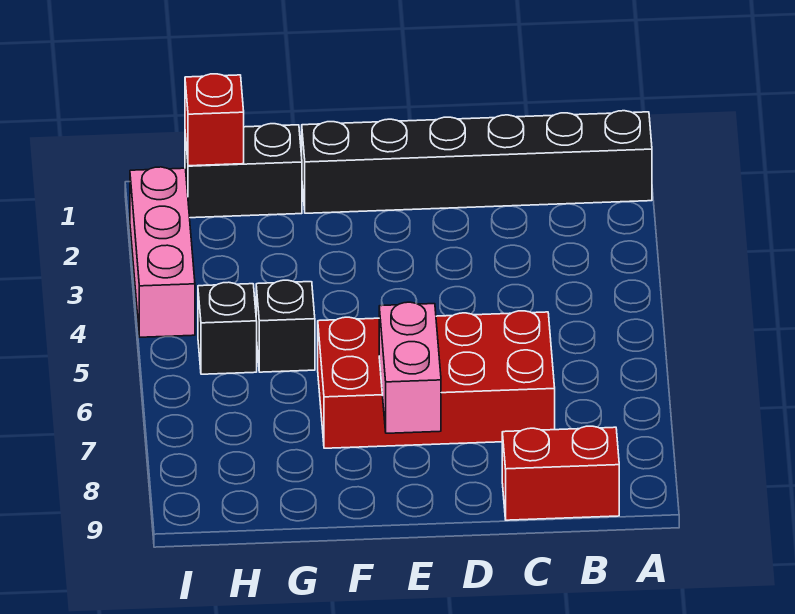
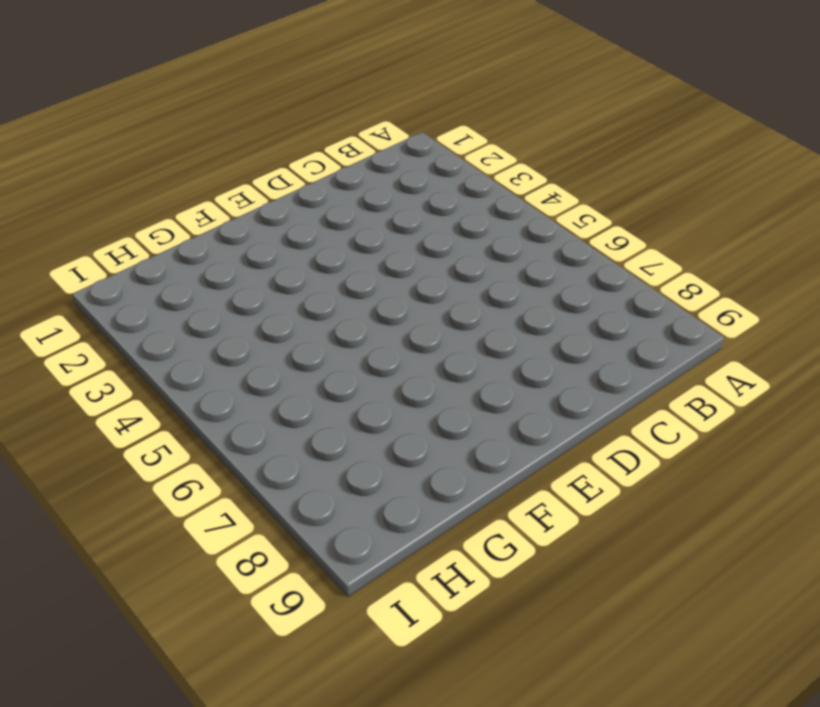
none -> black 1x6 brick [302,111,652,213]
none -> red 1x2 brick [502,426,619,520]

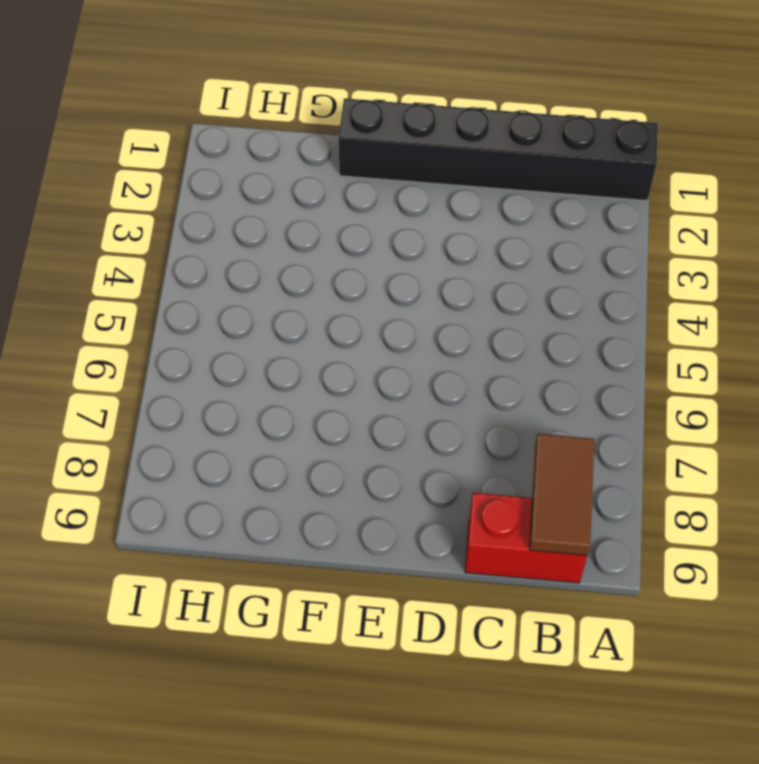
brown 1x2 tile [529,434,594,555] -> none
none -> red 2x4 brick [318,311,555,448]
none -> black 1x2 brick [185,124,302,218]

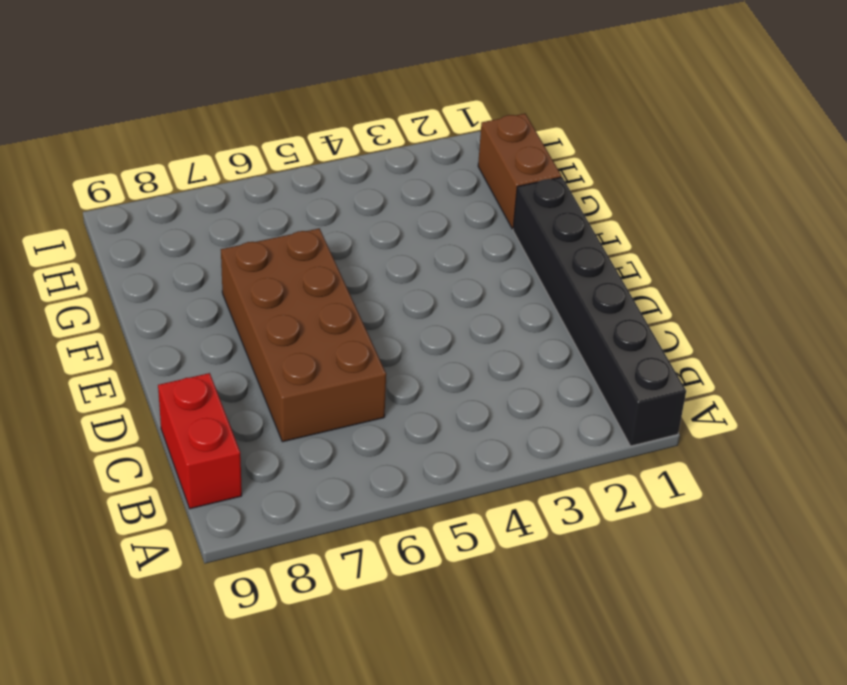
brown 2x4 brick [221,228,386,442] -> red 2x4 brick [318,311,555,448]
brown 1x2 brick [478,114,561,229] -> black 1x2 brick [185,124,302,218]
none -> black 1x1 brick [256,280,315,372]
none -> black 1x1 brick [198,282,257,374]

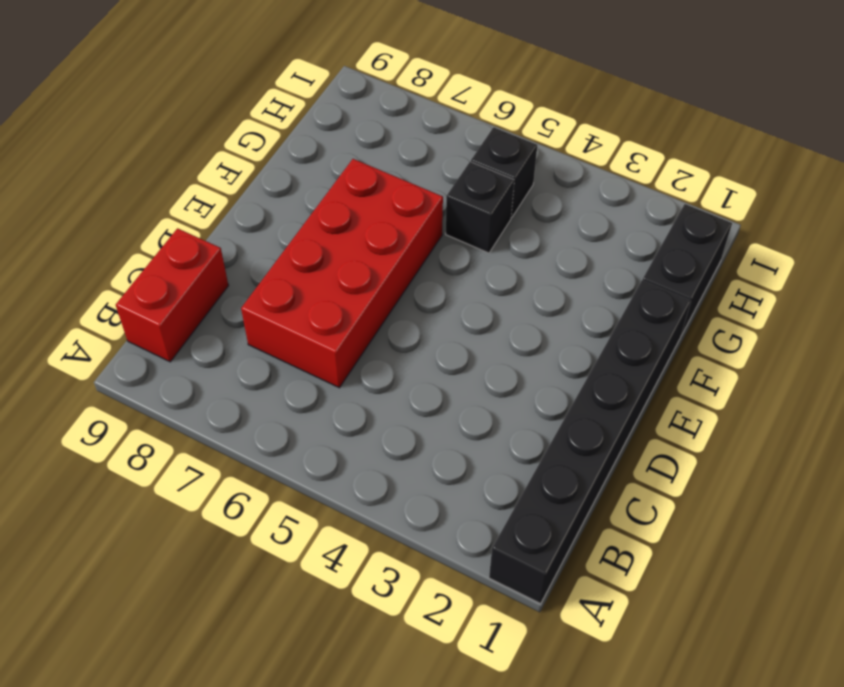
none -> pink 1x3 brick [130,167,195,337]
none -> pink 1x2 brick [379,302,441,433]

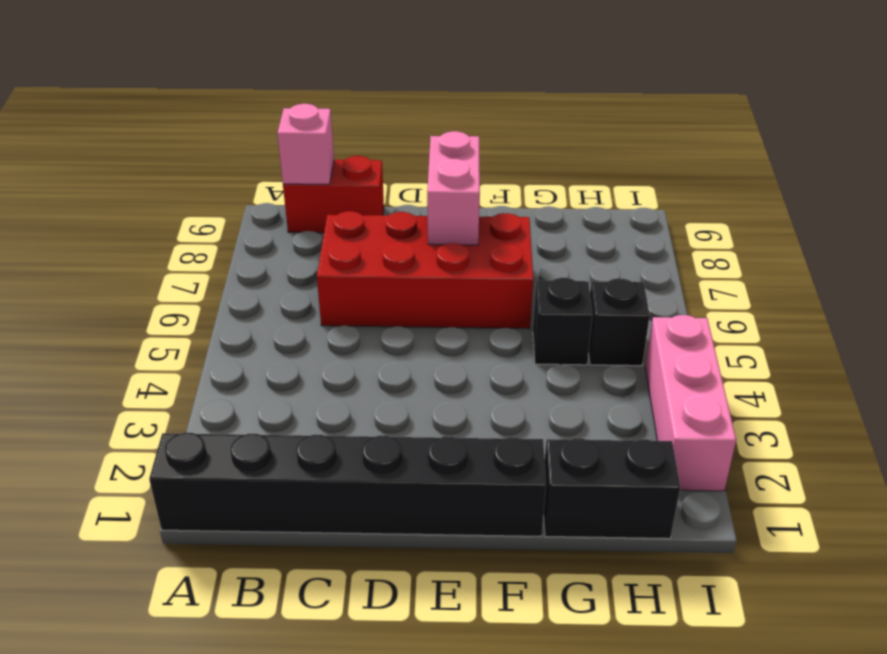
pink 1x1 brick [277,104,334,184] -> none
none -> red 1x1 brick [185,74,244,166]

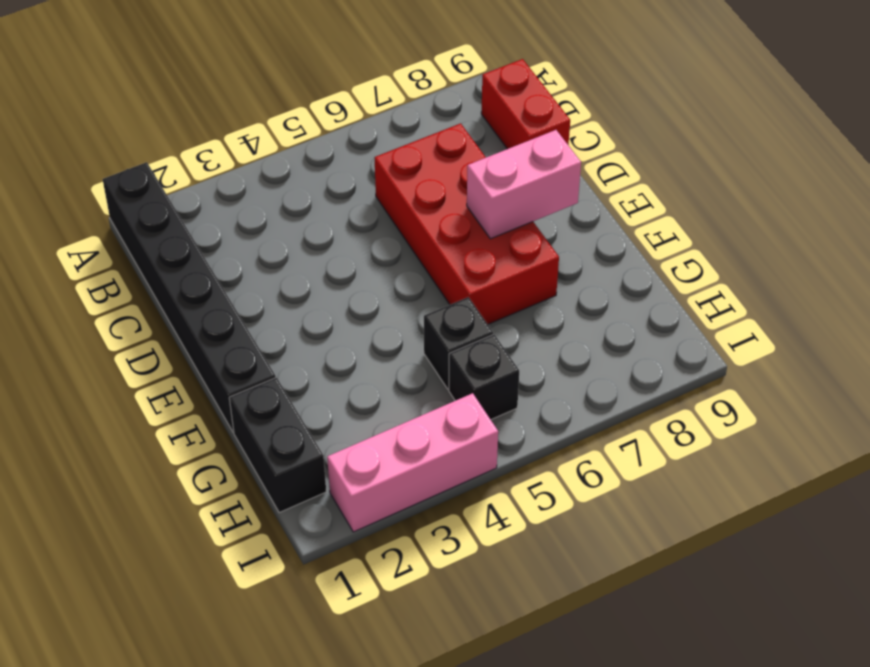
none -> red 1x1 brick [185,74,244,166]

